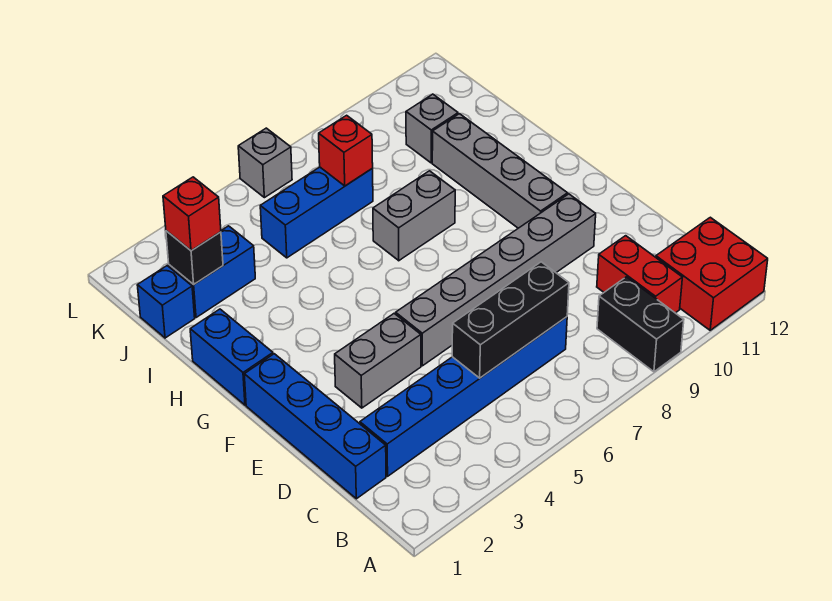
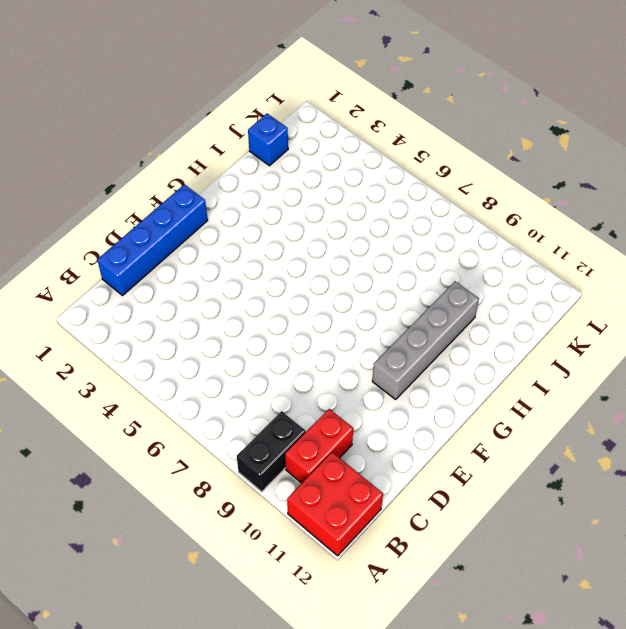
none -> blue 1x6 brick [360,317,567,476]
none -> grey 1x2 brick [335,314,421,408]
none -> grey 1x6 brick [396,194,596,366]

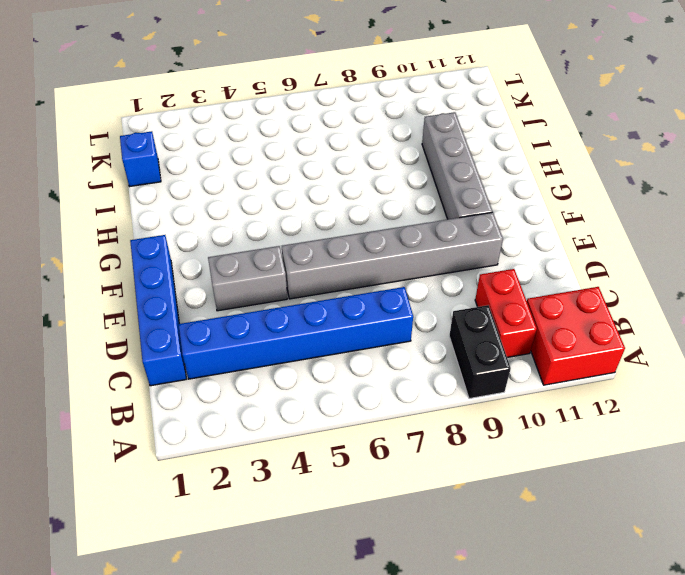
none -> blue 1x2 brick [190,309,273,405]
none -> grey 1x2 brick [373,171,455,261]
none -> blue 1x2 brick [169,226,255,318]

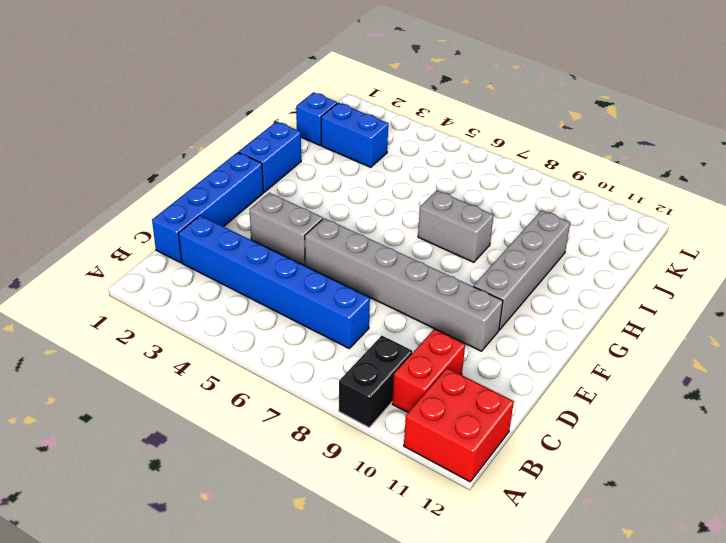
none -> blue 1x3 brick [260,167,373,258]
none -> grey 1x1 brick [406,94,458,163]
none -> grey 1x1 brick [238,128,292,198]

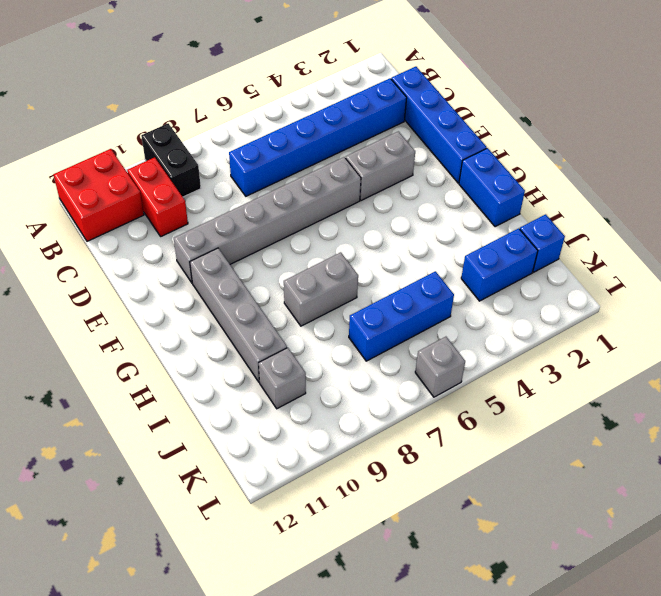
none -> black 1x3 brick [452,262,569,378]
none -> black 1x1 brick [166,231,223,285]
none -> red 1x1 brick [319,115,373,186]

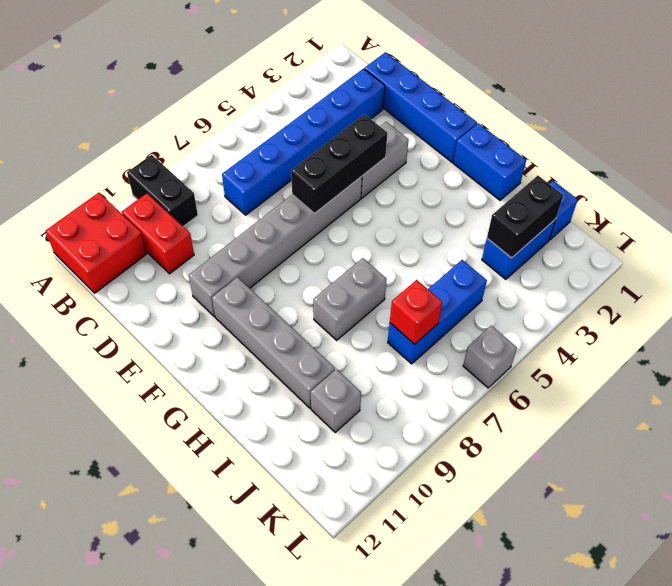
black 1x3 brick [291,114,387,213] -> black 1x3 brick moved to [452,262,569,378]
black 1x2 brick [487,176,563,258] -> black 1x1 brick [166,231,223,285]
none -> red 1x1 brick [163,177,221,251]

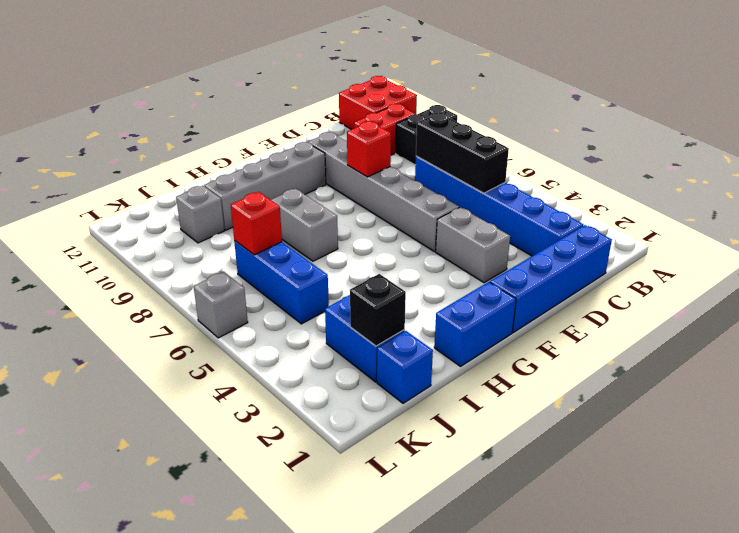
red 1x1 brick [347,121,391,177] -> red 1x1 brick moved to [163,177,221,251]

